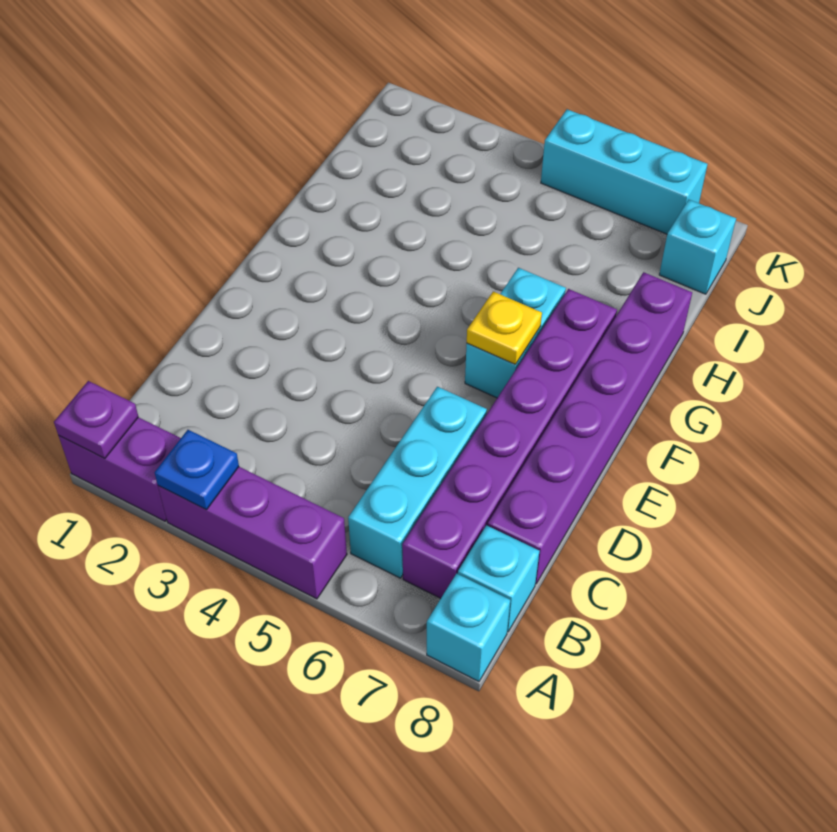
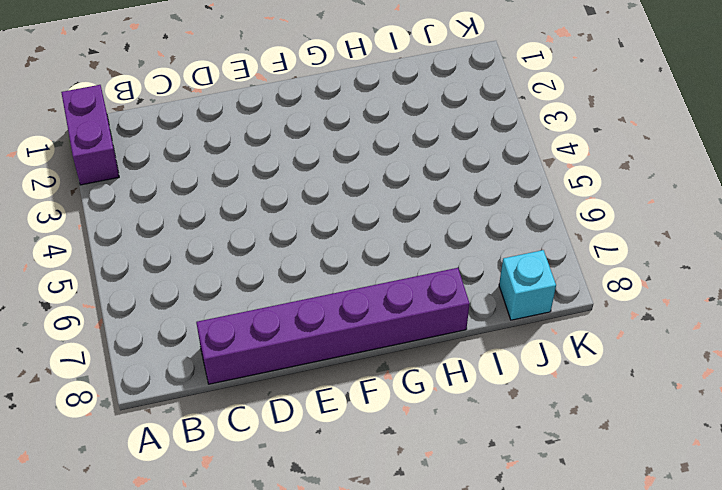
none -> purple 1x3 brick [158,467,347,599]
none -> cyan 1x1 brick [427,574,510,682]
none -> cyan 1x3 brick [348,387,487,578]

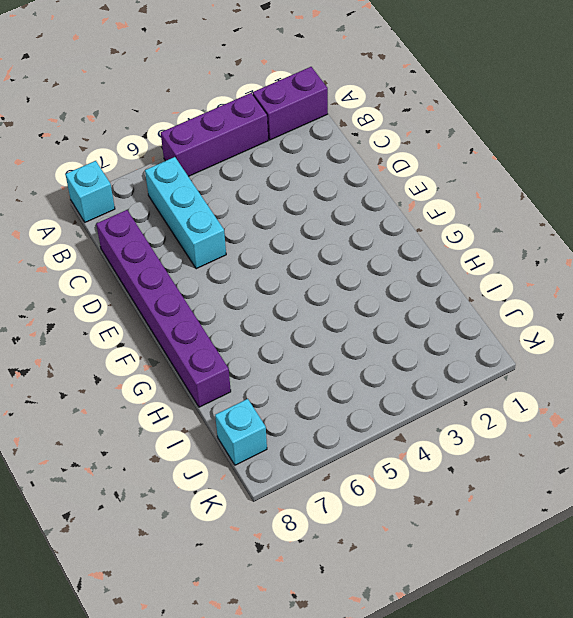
none -> purple 1x6 brick [402,289,617,598]
none -> cyan 1x1 brick [458,525,540,632]
none -> cyan 1x2 brick [465,268,566,398]

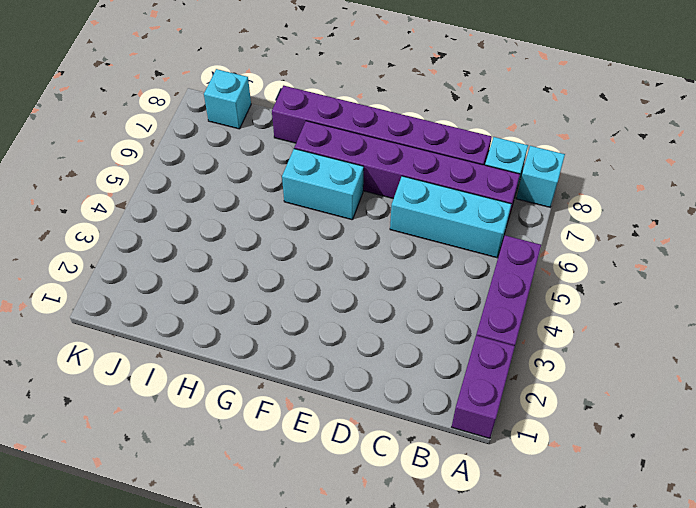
none -> cyan 1x3 brick [541,109,707,234]
none -> purple 1x1 plate [54,381,138,459]
none -> blue 1x1 plate [155,430,239,510]

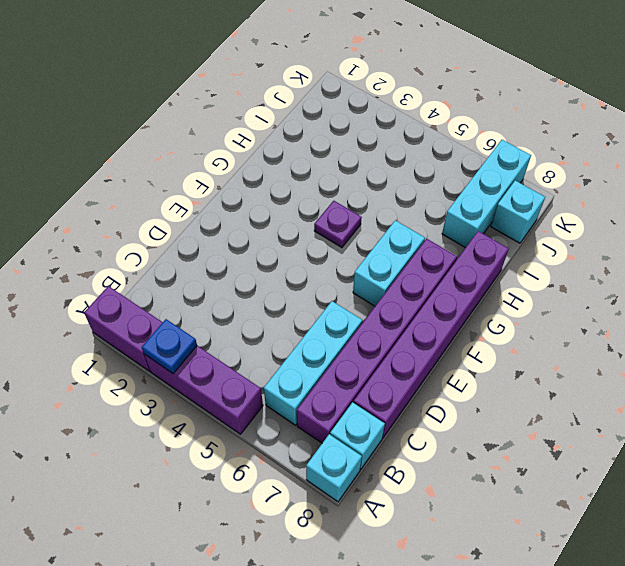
purple 1x1 plate [314,201,362,248] -> purple 1x1 plate moved to [54,381,138,459]
cyan 1x3 brick [442,140,531,248] -> cyan 1x3 brick turned to [541,109,707,234]
none -> yellow 1x1 plate [467,292,542,365]

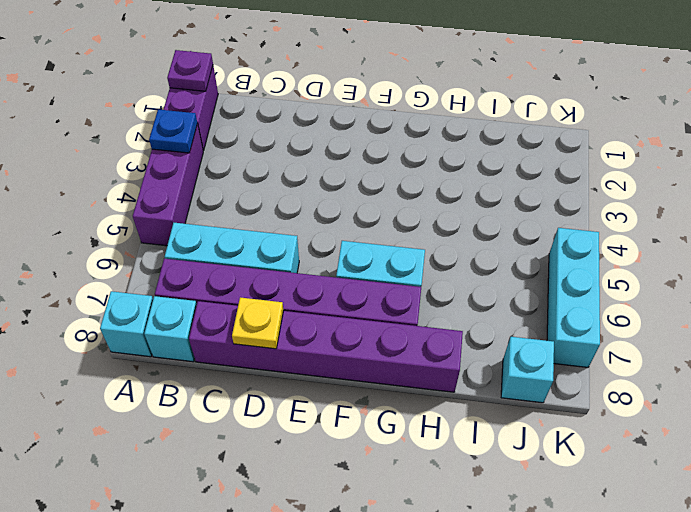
yellow 1x1 plate [232,297,284,349] -> yellow 1x1 plate moved to [467,292,542,365]

